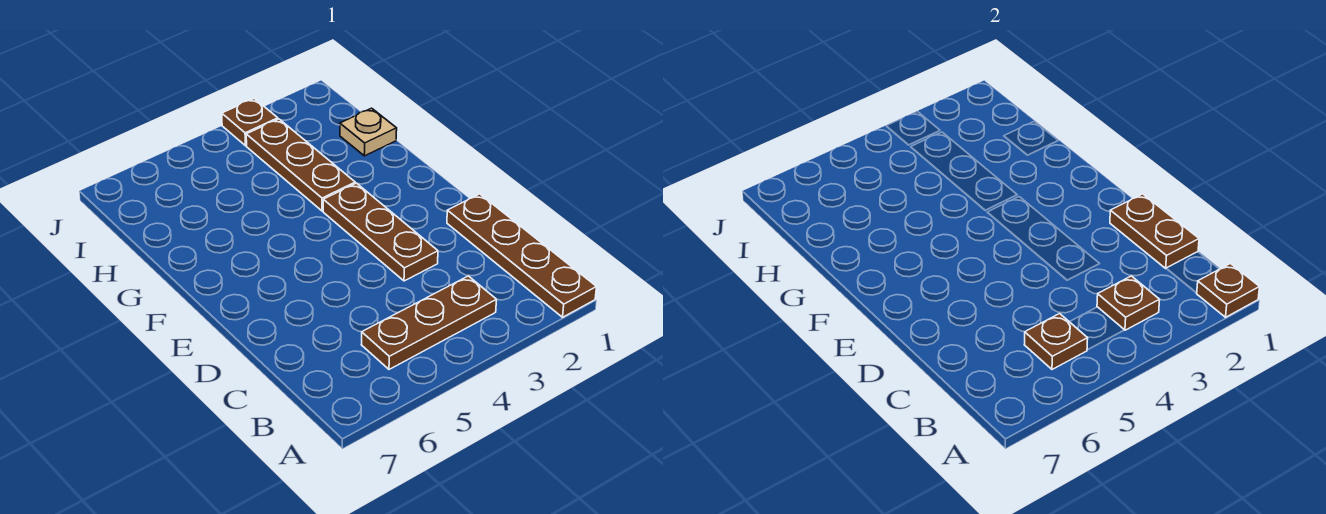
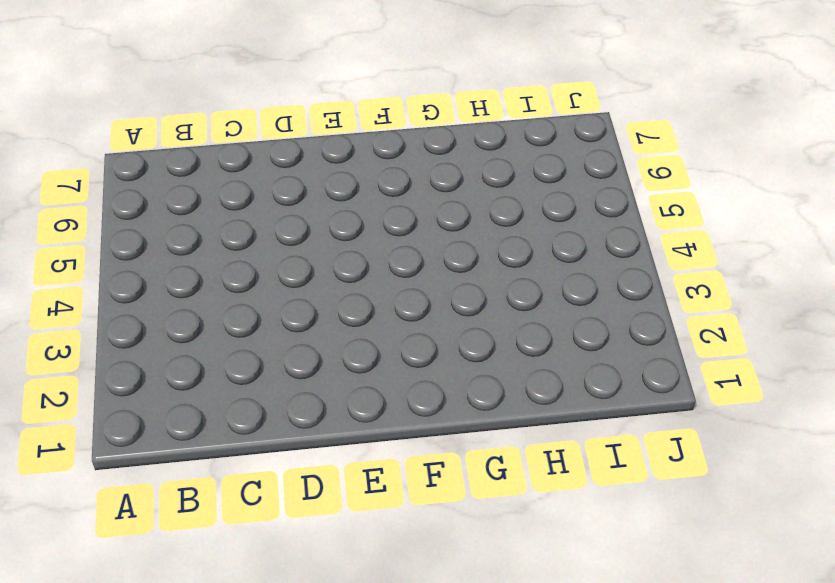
none -> brown 1x4 plate [447,194,597,317]
none -> brown 1x3 plate [361,276,497,369]

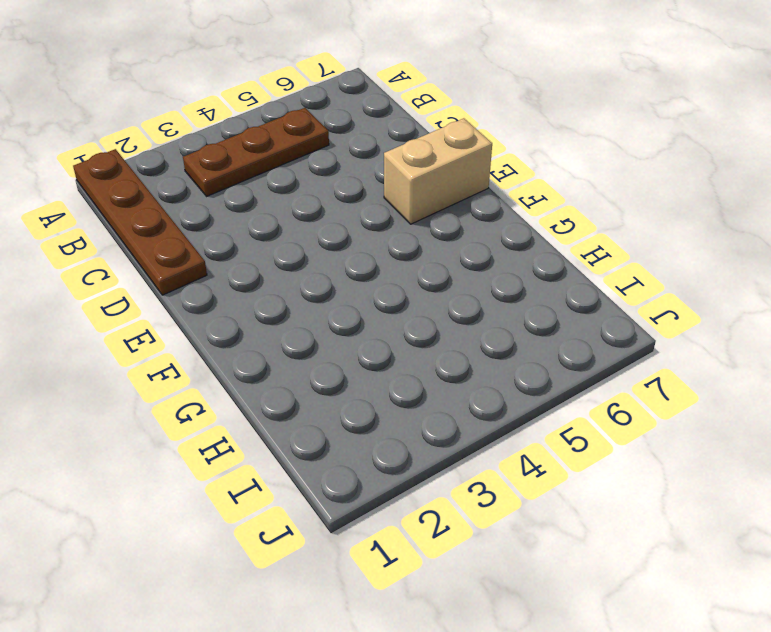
tan 1x2 brick [384,118,492,224] -> none
none -> brown 1x3 plate [323,183,438,281]
none -> brown 1x3 plate [246,119,355,211]

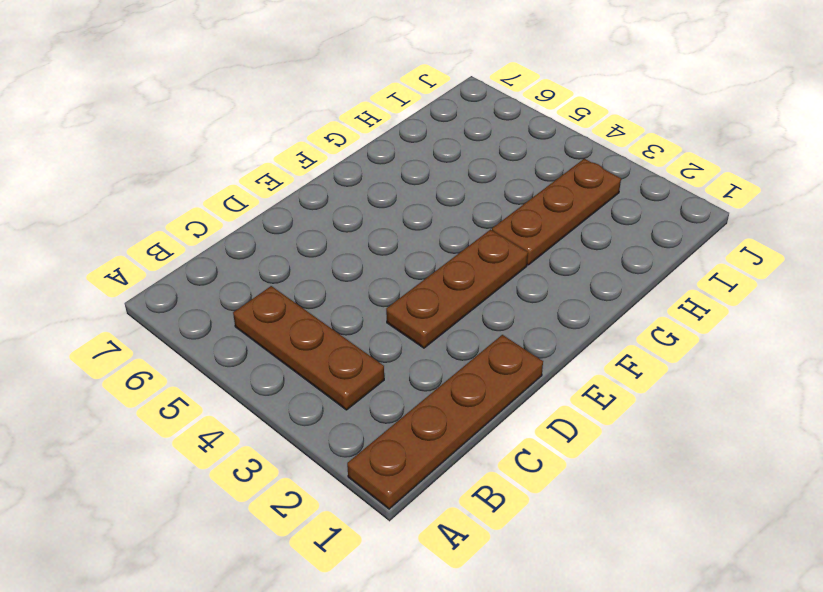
none -> tan 1x1 plate [340,108,397,156]
none -> brown 1x1 plate [222,99,278,146]

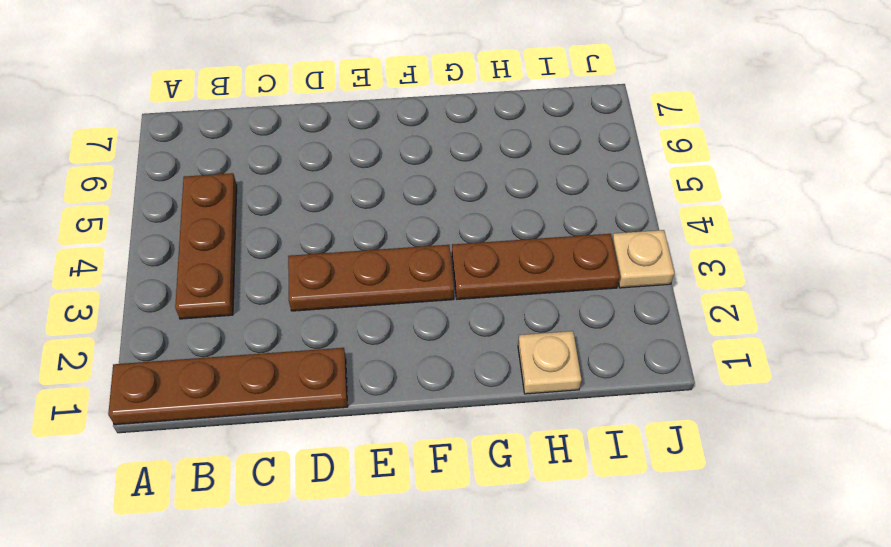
tan 1x1 plate [612,230,674,288] -> brown 1x1 plate [222,99,278,146]
none -> brown 1x1 plate [1197,264,1260,317]
none -> brown 1x1 plate [1097,276,1160,330]

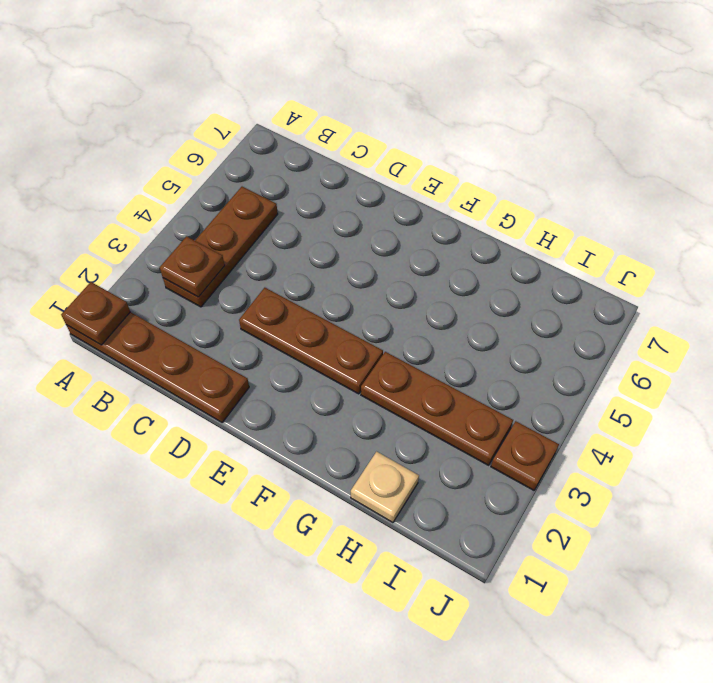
none -> brown 1x1 plate [1024,314,1088,369]
none -> brown 1x2 plate [1110,194,1199,268]

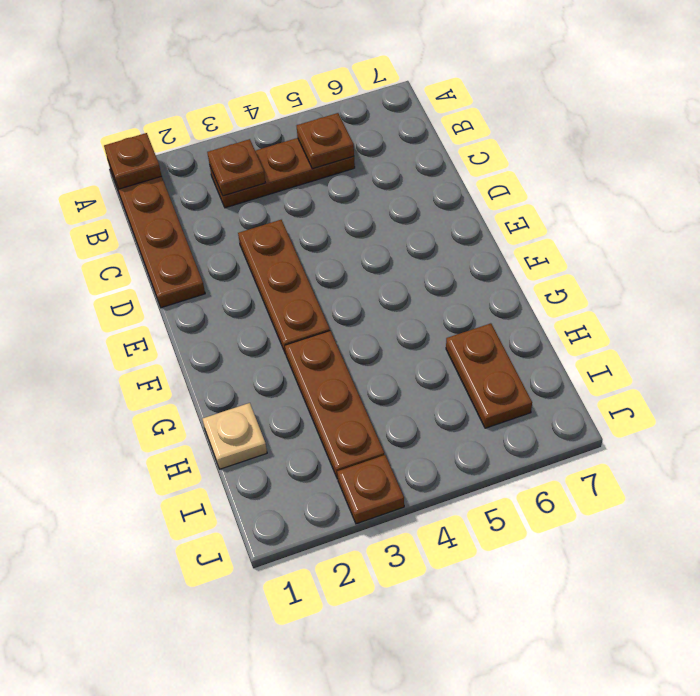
brown 1x2 plate [446,323,532,428] -> brown 1x2 plate moved to [1110,194,1199,268]

